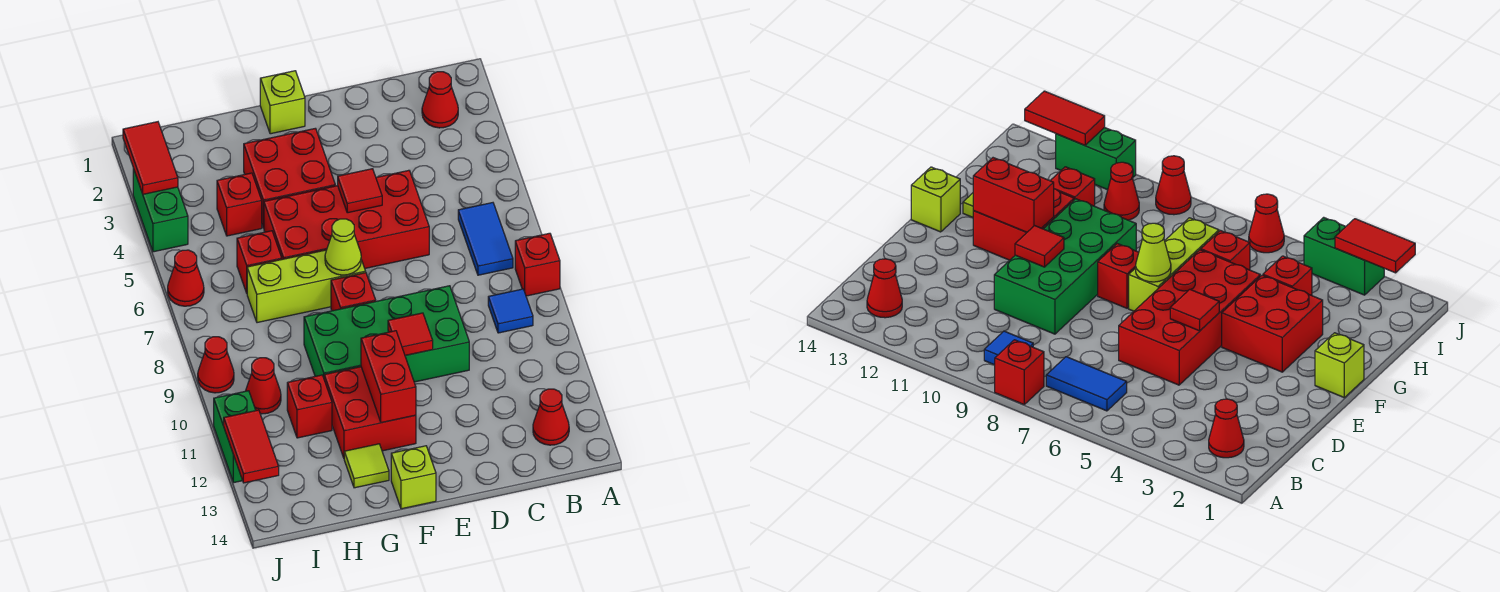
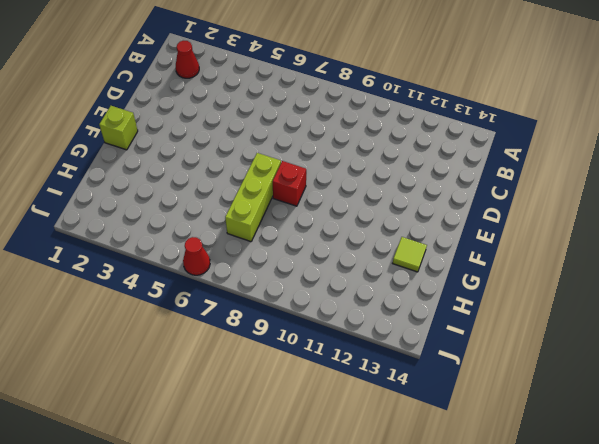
none -> red 1x1 brick [515,233,560,296]
none -> blue 1x2 tile [458,203,513,275]
none -> blue 1x1 tile [488,289,533,333]

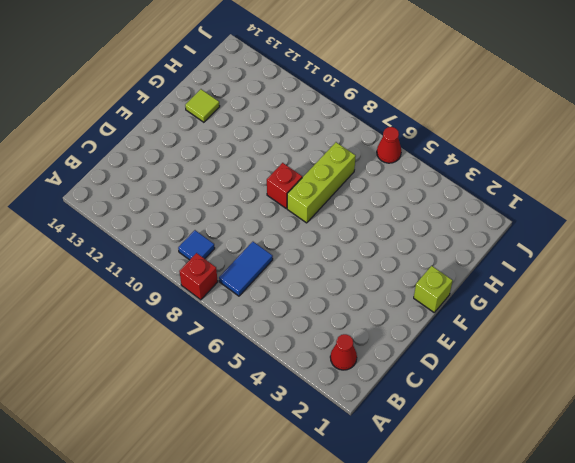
blue 1x2 tile [219,242,273,296] -> blue 1x2 tile turned to [458,203,513,275]
none -> red 1x1 cone [533,389,569,445]
none -> red 2x4 brick [264,170,429,268]
none -> green 2x4 brick [304,286,469,382]

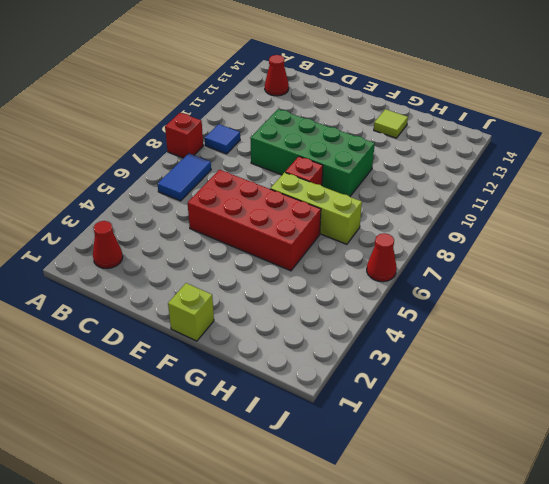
none -> red 2x2 brick [244,128,335,228]
none -> red 2x2 brick [324,367,416,458]
none -> lime 1x1 brick [391,446,436,509]

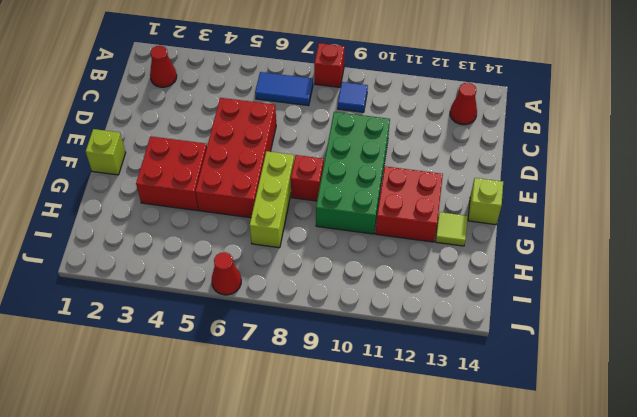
none -> red 1x1 brick [217,173,262,236]
none -> red 1x1 brick [237,231,282,293]
none -> red 1x1 brick [287,375,332,438]

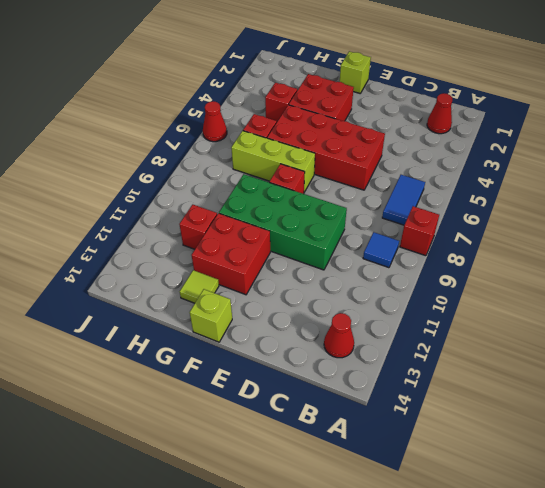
none -> red 1x1 cone [246,358,281,414]
none -> green 1x2 brick [133,169,188,252]
none -> red 1x1 cone [198,337,234,393]

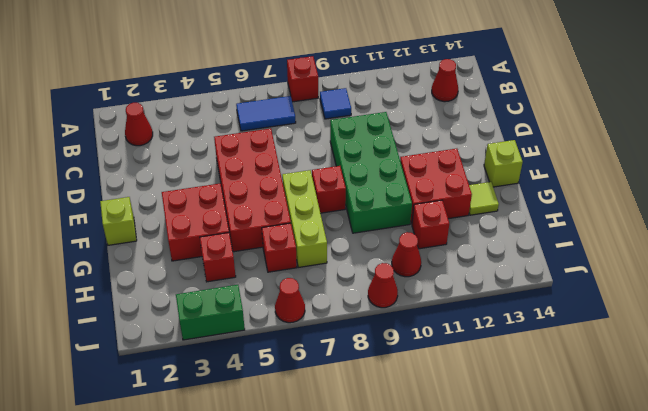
none -> green 1x2 brick [214,391,256,482]
none -> red 1x1 tile [338,169,382,213]
none -> red 1x1 tile [388,313,433,355]

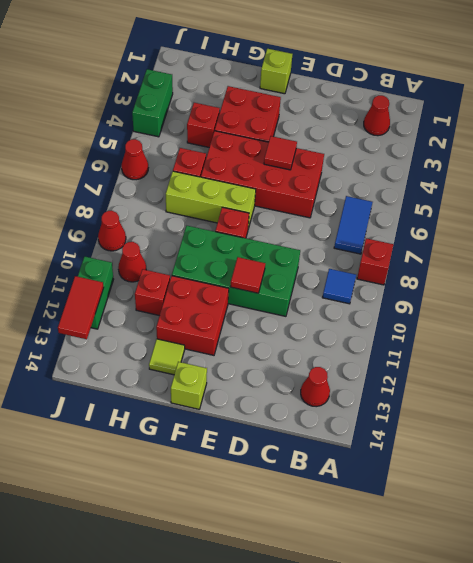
none -> lime 1x1 cone [325,219,361,275]
none -> red 1x2 brick [361,331,416,423]
none -> red 1x2 tile [123,122,178,194]

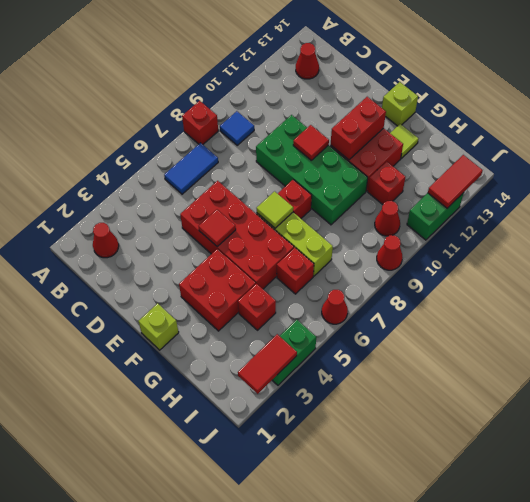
lime 1x1 tile [257,191,293,228] -> lime 1x1 cone [325,219,361,275]

